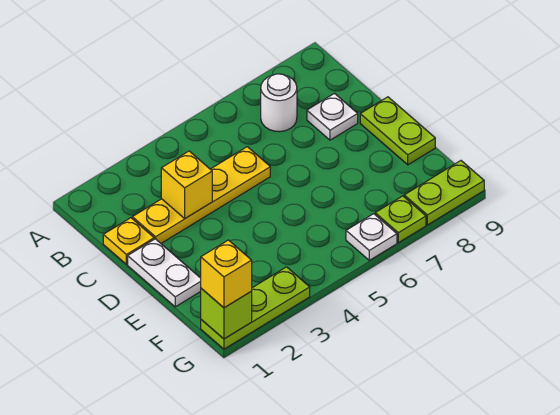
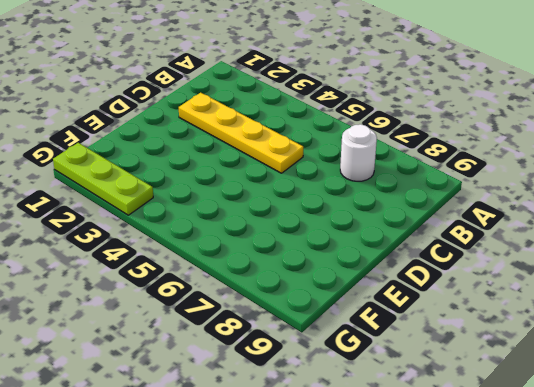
none -> yellow 1x1 plate [103,218,154,264]
none -> white 1x1 plate [307,93,358,140]
none -> white 1x2 plate [128,239,201,307]

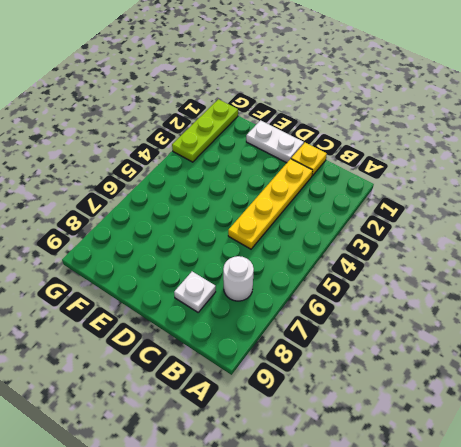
none -> lime 1x2 plate [360,97,435,165]
none -> white 1x1 plate [346,214,397,260]
none -> lime 1x1 plate [375,196,426,243]

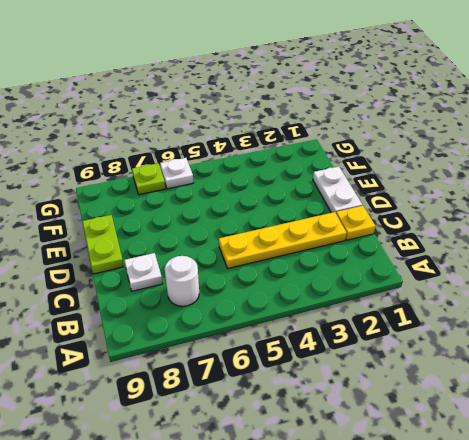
none -> lime 1x3 plate [201,267,310,349]
none -> lime 1x2 plate [404,161,484,225]
none -> yellow 1x1 brick [161,151,212,218]

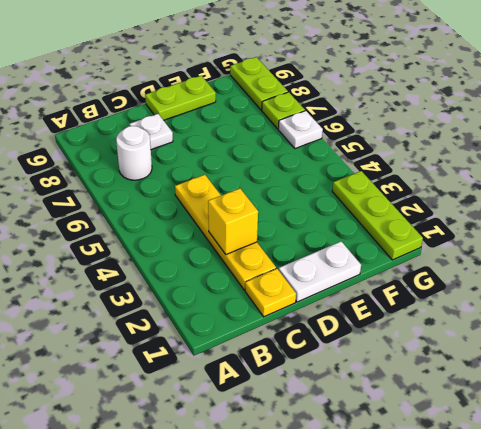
none -> lime 1x1 brick [201,288,252,339]
none -> yellow 1x1 brick [201,240,252,308]

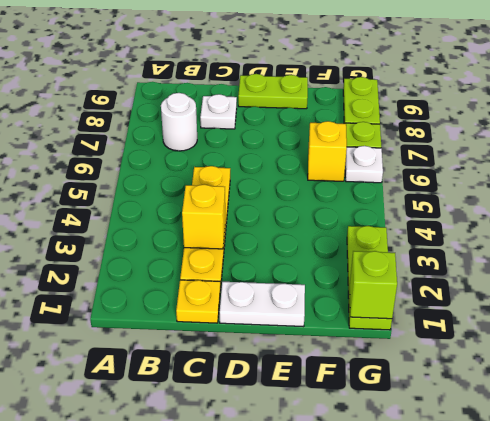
yellow 1x1 brick [308,121,347,181] -> yellow 1x1 brick moved to [201,240,252,308]

